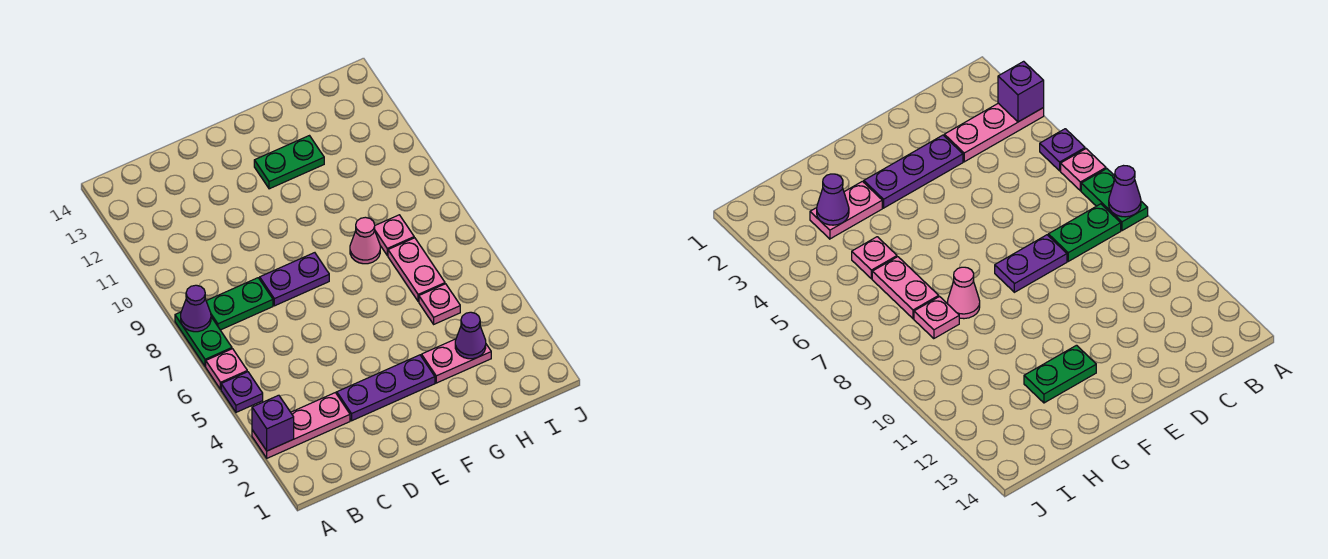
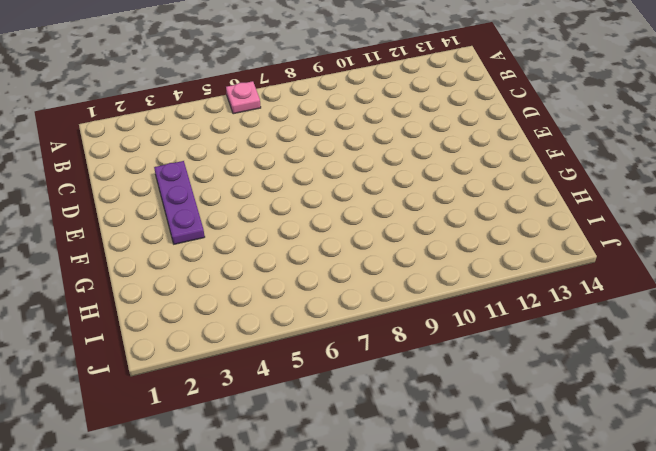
none -> pink 1x3 plate [252,393,350,458]
none -> purple 1x1 plate [221,372,263,412]
none -> green 1x2 plate [175,312,232,367]

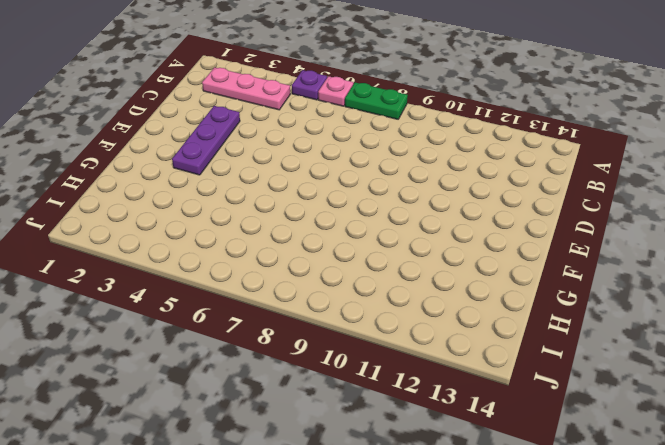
pink 1x3 plate [202,67,290,110] -> pink 1x3 plate turned to [252,393,350,458]
none -> green 1x2 plate [206,278,273,330]
none -> purple 1x2 plate [260,253,329,306]
none -> green 1x2 plate [254,136,324,189]

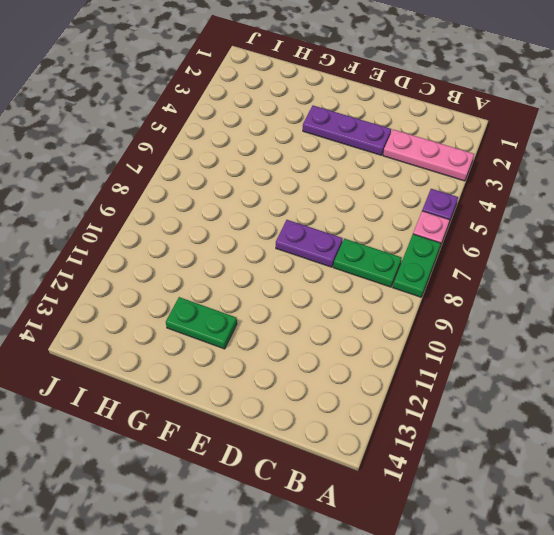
none -> pink 1x2 plate [422,339,491,383]
none -> pink 1x1 cone [350,217,380,264]
none -> pink 1x1 plate [419,284,460,324]

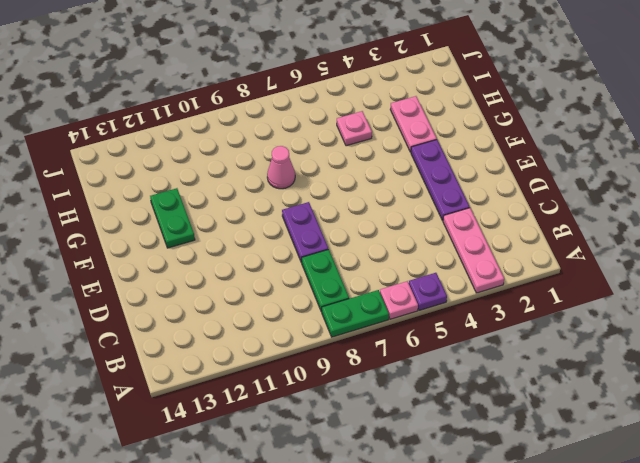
none -> pink 1x2 plate [388,238,445,302]
none -> pink 1x1 plate [375,215,414,256]
none -> purple 1x1 brick [252,395,294,451]

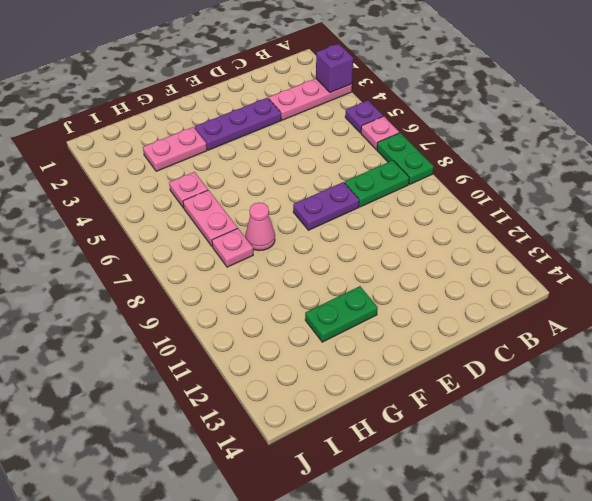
none -> purple 1x1 cone [181,285,211,332]
none -> purple 1x1 cone [455,312,486,359]

